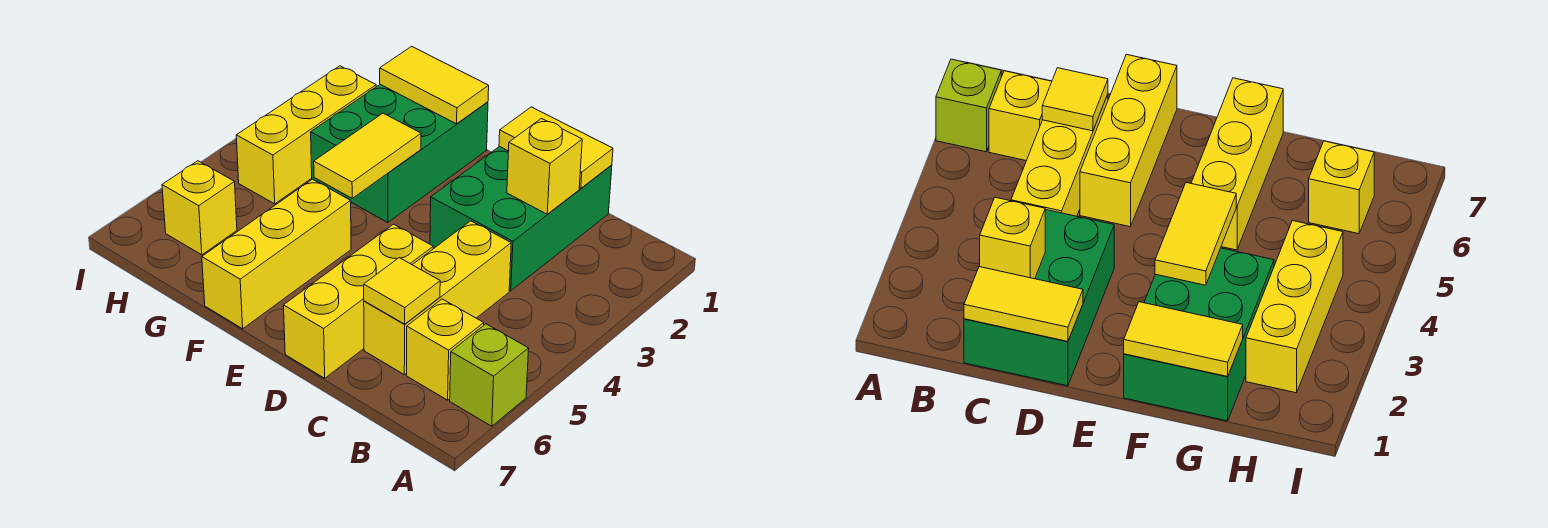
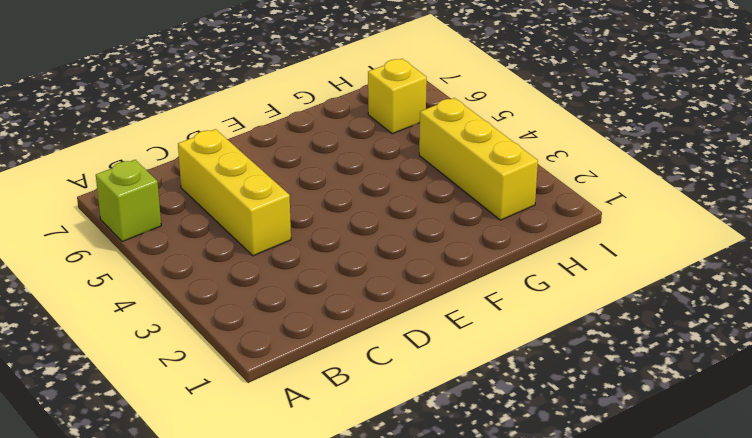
none -> yellow 1x1 brick [406,299,484,400]
none -> green 2x3 brick [430,146,612,291]
none -> yellow 1x3 brick [284,224,433,378]

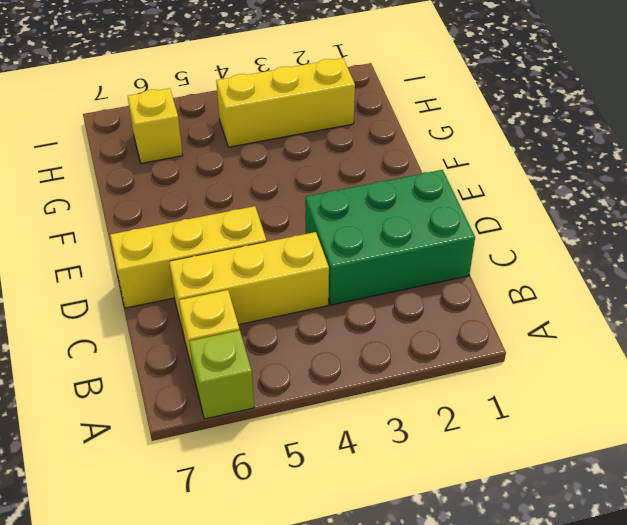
none -> green 2x3 brick [311,84,488,222]
none -> yellow 1x3 brick [202,179,351,329]
none -> yellow 1x2 tile [499,107,613,189]

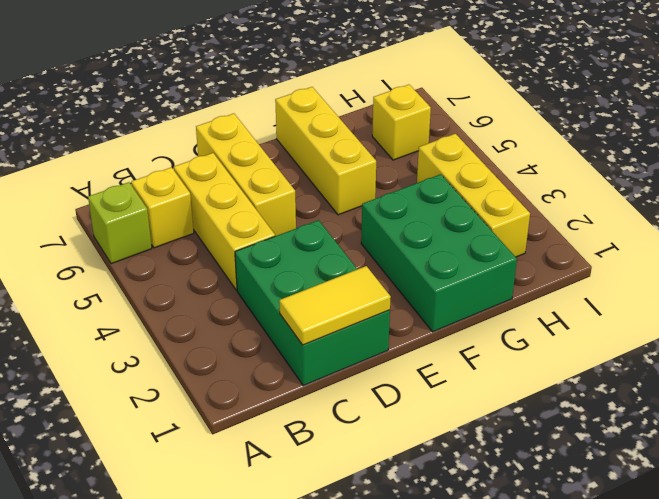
none -> yellow 1x1 brick [507,119,582,214]
none -> yellow 1x1 tile [364,258,440,324]
none -> yellow 1x2 tile [380,46,489,124]

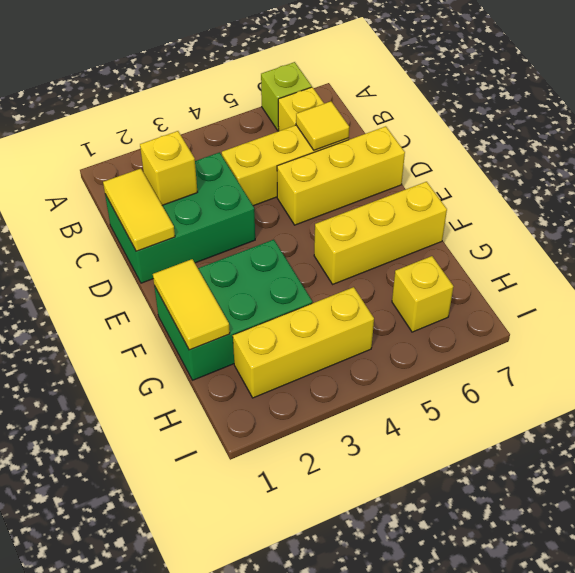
none -> yellow 1x2 tile [314,113,421,198]

